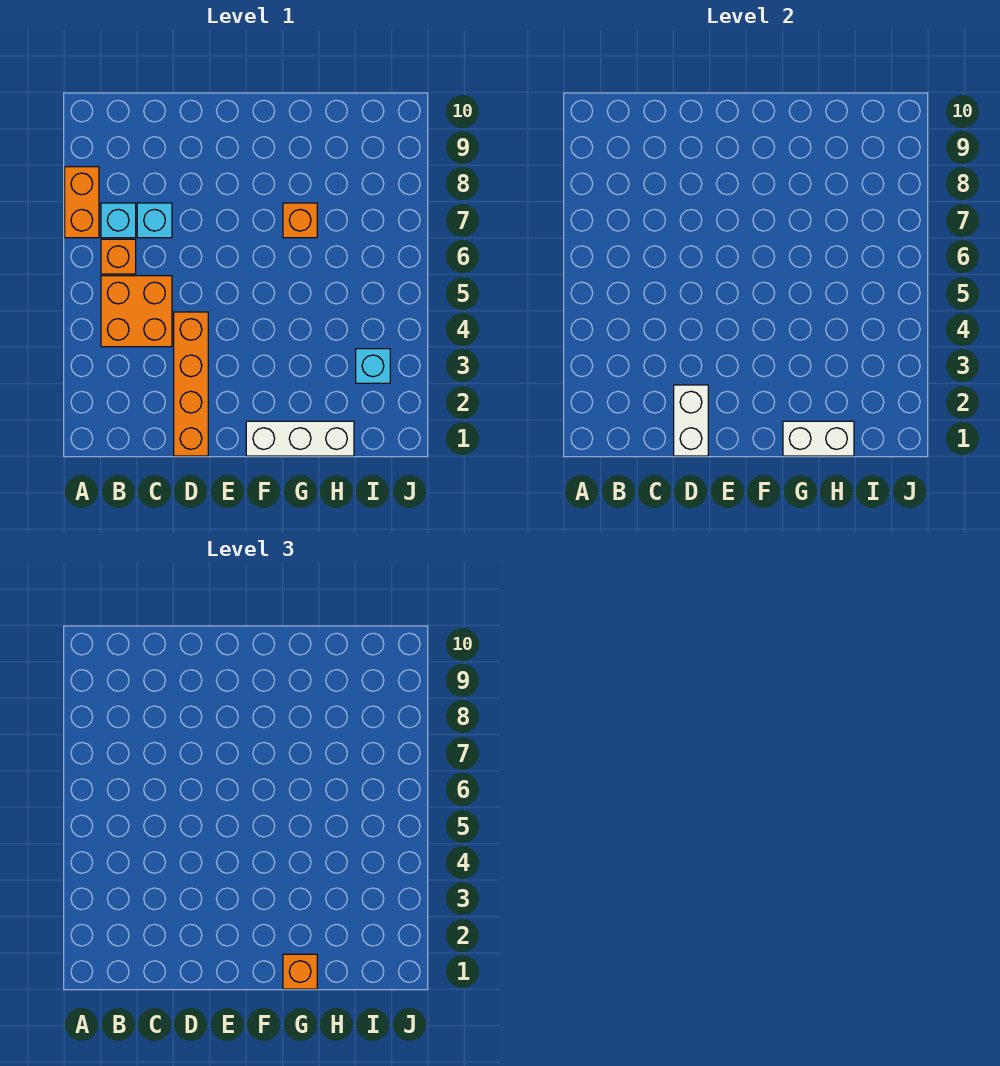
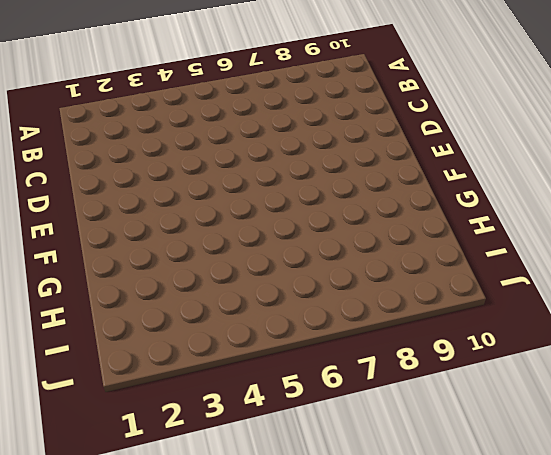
none -> orange 1x2 brick [65,167,99,238]
none -> orange 2x2 brick [101,276,172,347]
none -> orange 1x1 brick [101,239,136,274]

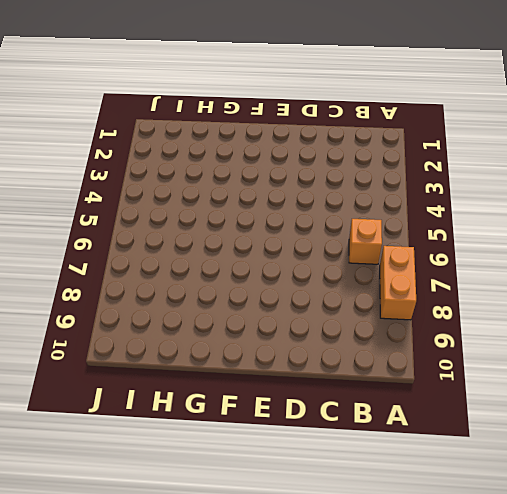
none -> orange 2x2 brick [101,276,172,347]
none -> cyan 1x1 brick [101,203,136,238]
none -> cyan 1x1 brick [137,203,172,238]

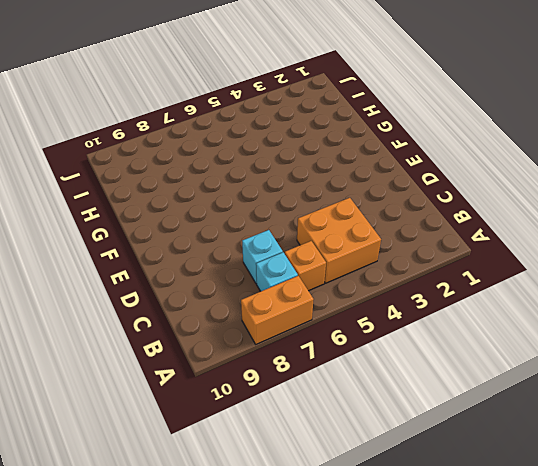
none -> orange 1x4 brick [174,312,208,456]
none -> white 1x3 brick [246,421,354,456]
none -> orange 1x1 brick [283,203,317,238]

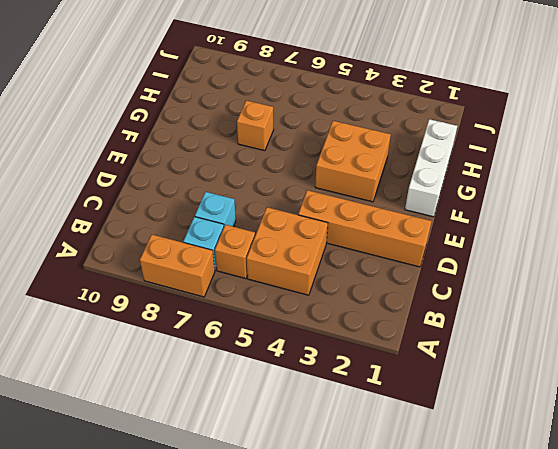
orange 2x2 brick [315,121,391,202] -> none
none -> cyan 1x1 brick [356,349,390,383]
none -> white 1x2 brick [674,385,708,456]
none -> white 1x2 brick [783,421,854,456]

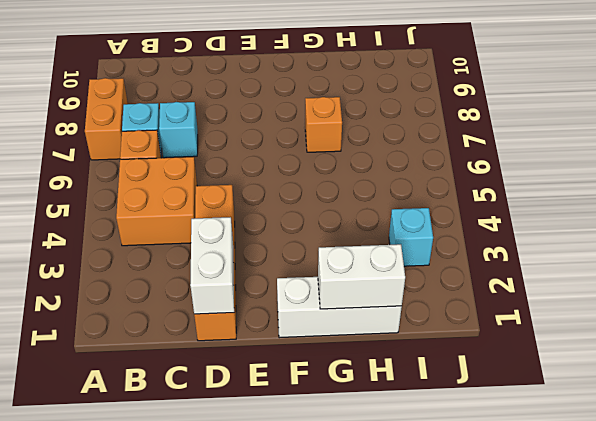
none -> orange 1x1 brick [283,954,317,989]

